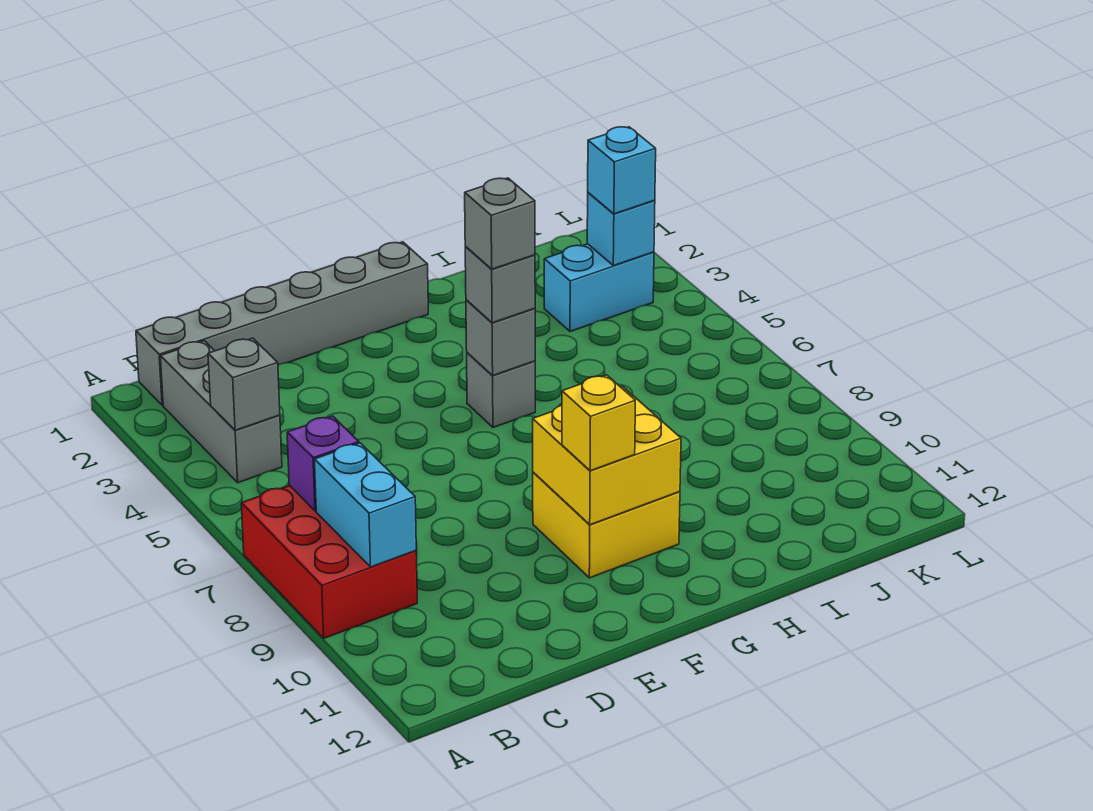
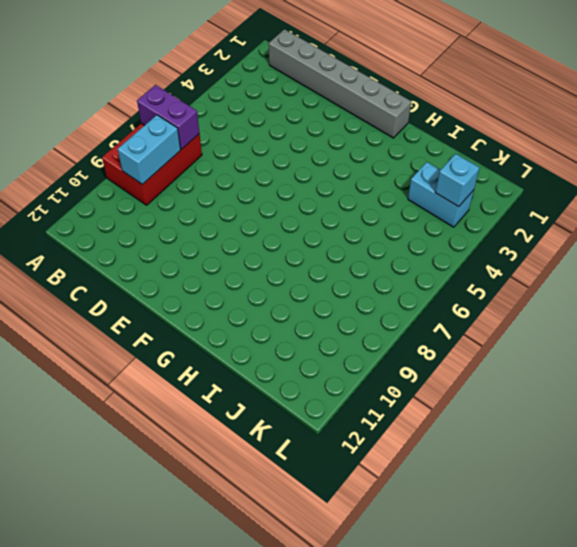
purple 1x2 brick [137,85,199,149] -> purple 1x1 brick [287,416,359,511]
none -> grey 1x3 brick [160,341,282,483]
none -> yellow 2x2 brick [533,472,680,578]
none -> grey 1x1 brick [467,353,535,428]

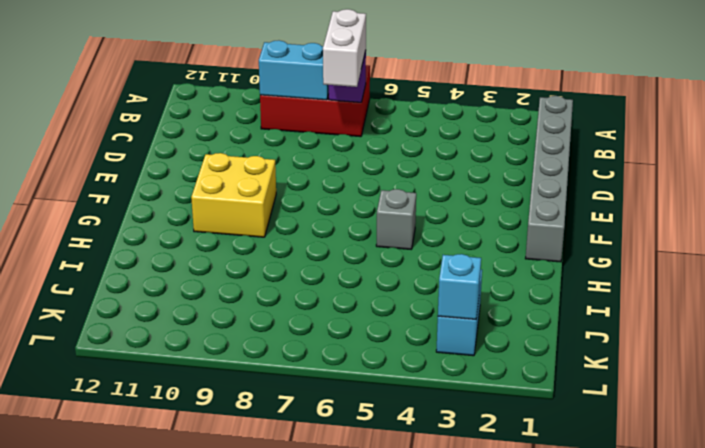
white 1x2 brick [323,9,366,87] -> none
none -> grey 1x3 brick [160,341,282,483]
none -> grey 1x1 brick [208,338,280,430]
none -> yellow 2x2 brick [533,386,681,525]

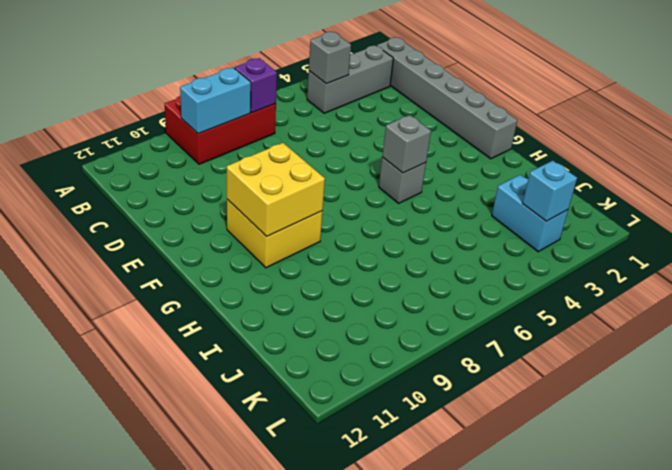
none -> yellow 1x1 brick [562,375,635,471]
none -> grey 1x1 brick [465,246,535,323]
none -> cyan 1x1 brick [588,127,656,214]

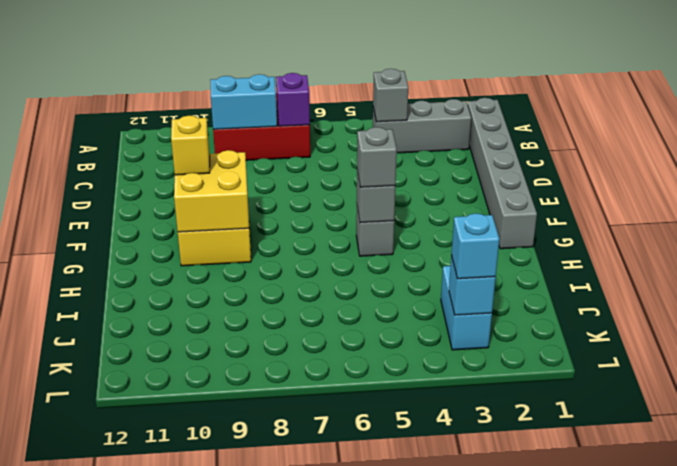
none -> grey 1x1 brick [465,178,535,269]

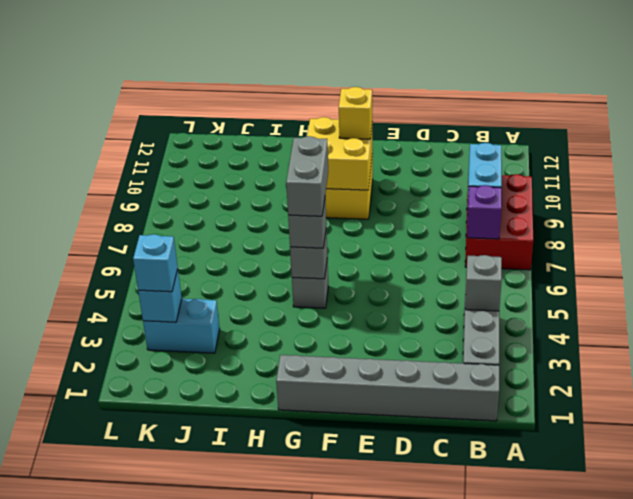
grey 1x2 brick [286,136,328,216] -> grey 1x1 brick [465,178,535,269]

